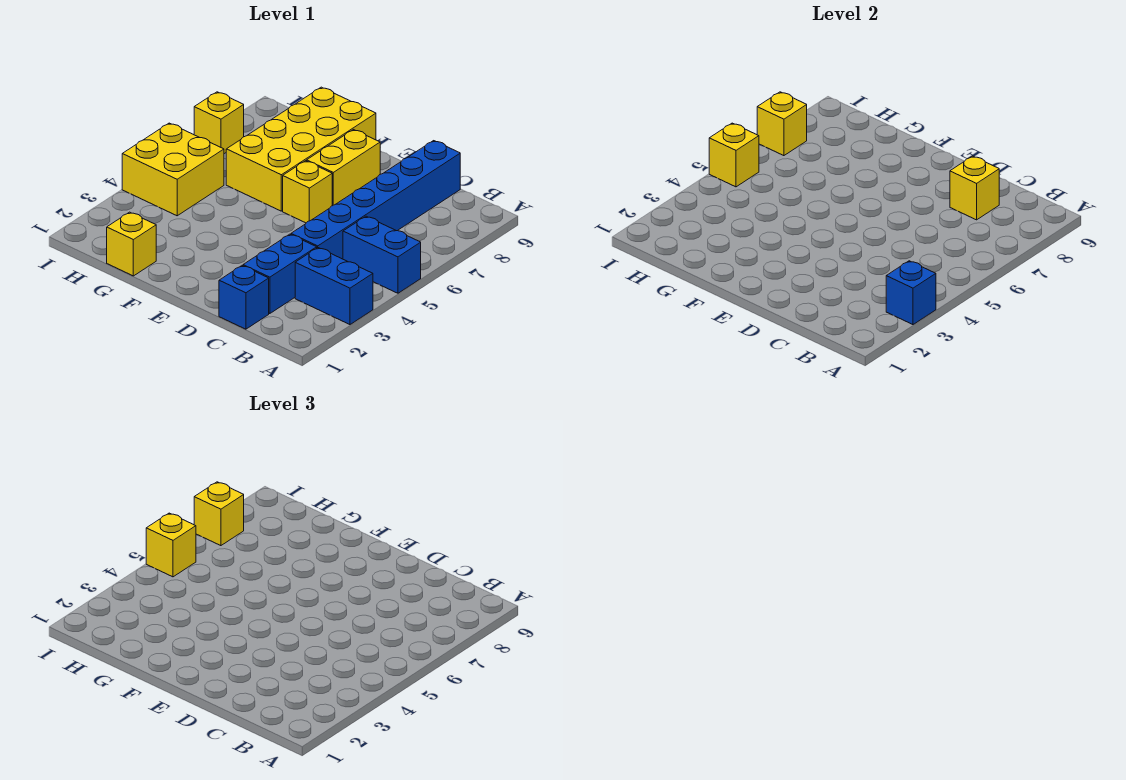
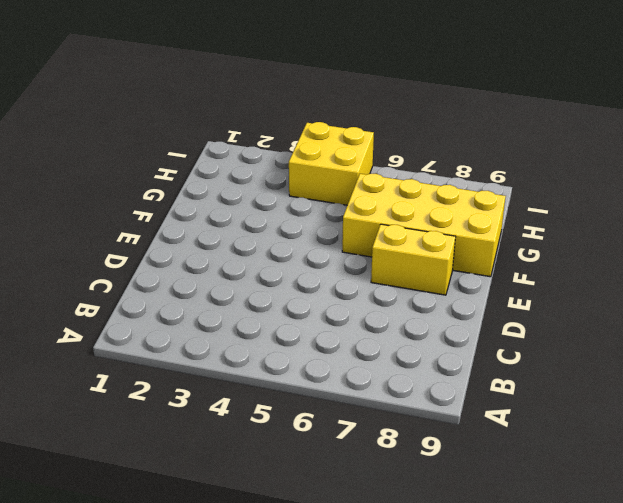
none -> blue 1x2 brick [295,248,373,325]
none -> blue 1x2 brick [343,216,421,293]
none -> blue 1x1 brick [219,266,269,329]

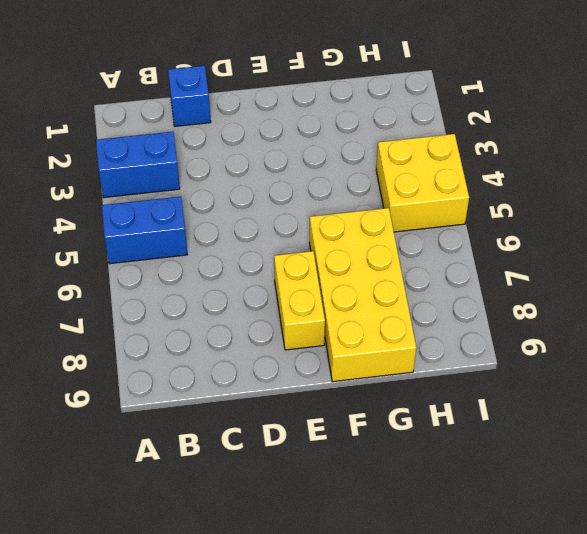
none -> blue 1x2 brick [243,234,317,314]
none -> blue 1x6 brick [291,141,460,259]
none -> yellow 1x1 brick [283,161,332,223]

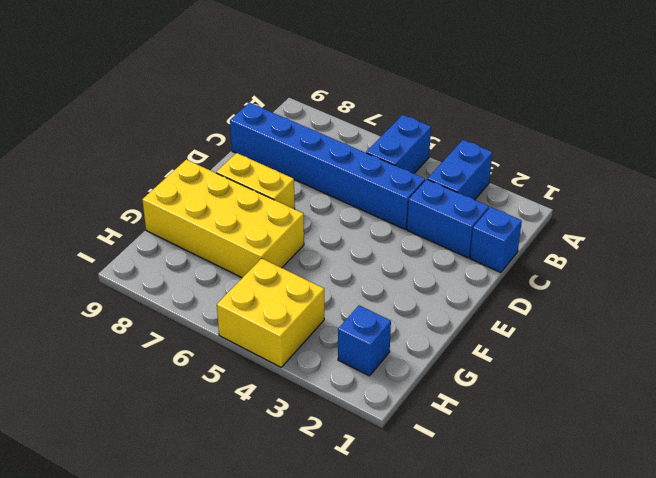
blue 1x1 brick [338,305,391,376] -> blue 1x1 brick moved to [886,261,936,325]
none -> yellow 1x1 brick [283,161,332,223]
none -> yellow 1x1 brick [107,212,156,276]
none -> yellow 1x1 brick [194,92,244,154]

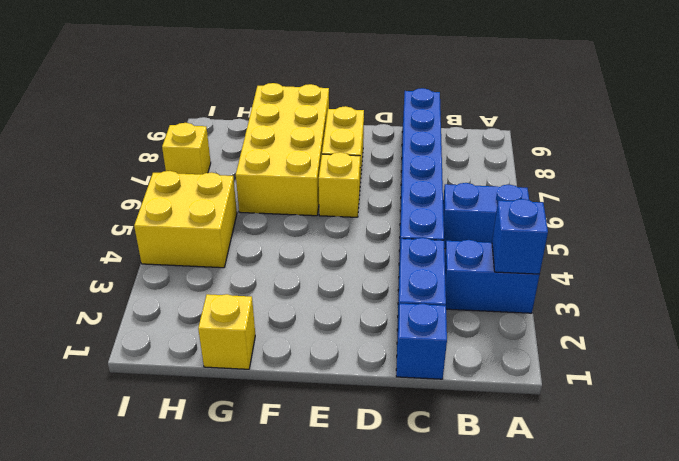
none -> yellow 1x1 brick [950,156,999,220]
none -> yellow 1x1 brick [709,123,759,187]
none -> yellow 1x1 brick [757,92,807,156]

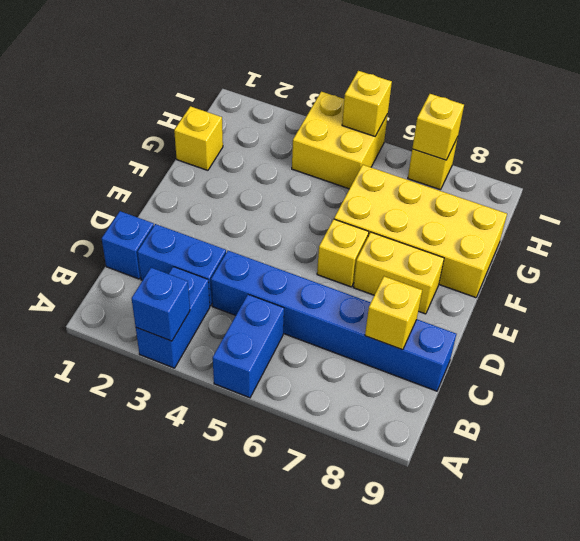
none -> yellow 1x1 brick [146,513,196,577]
none -> yellow 1x1 brick [194,482,244,546]

